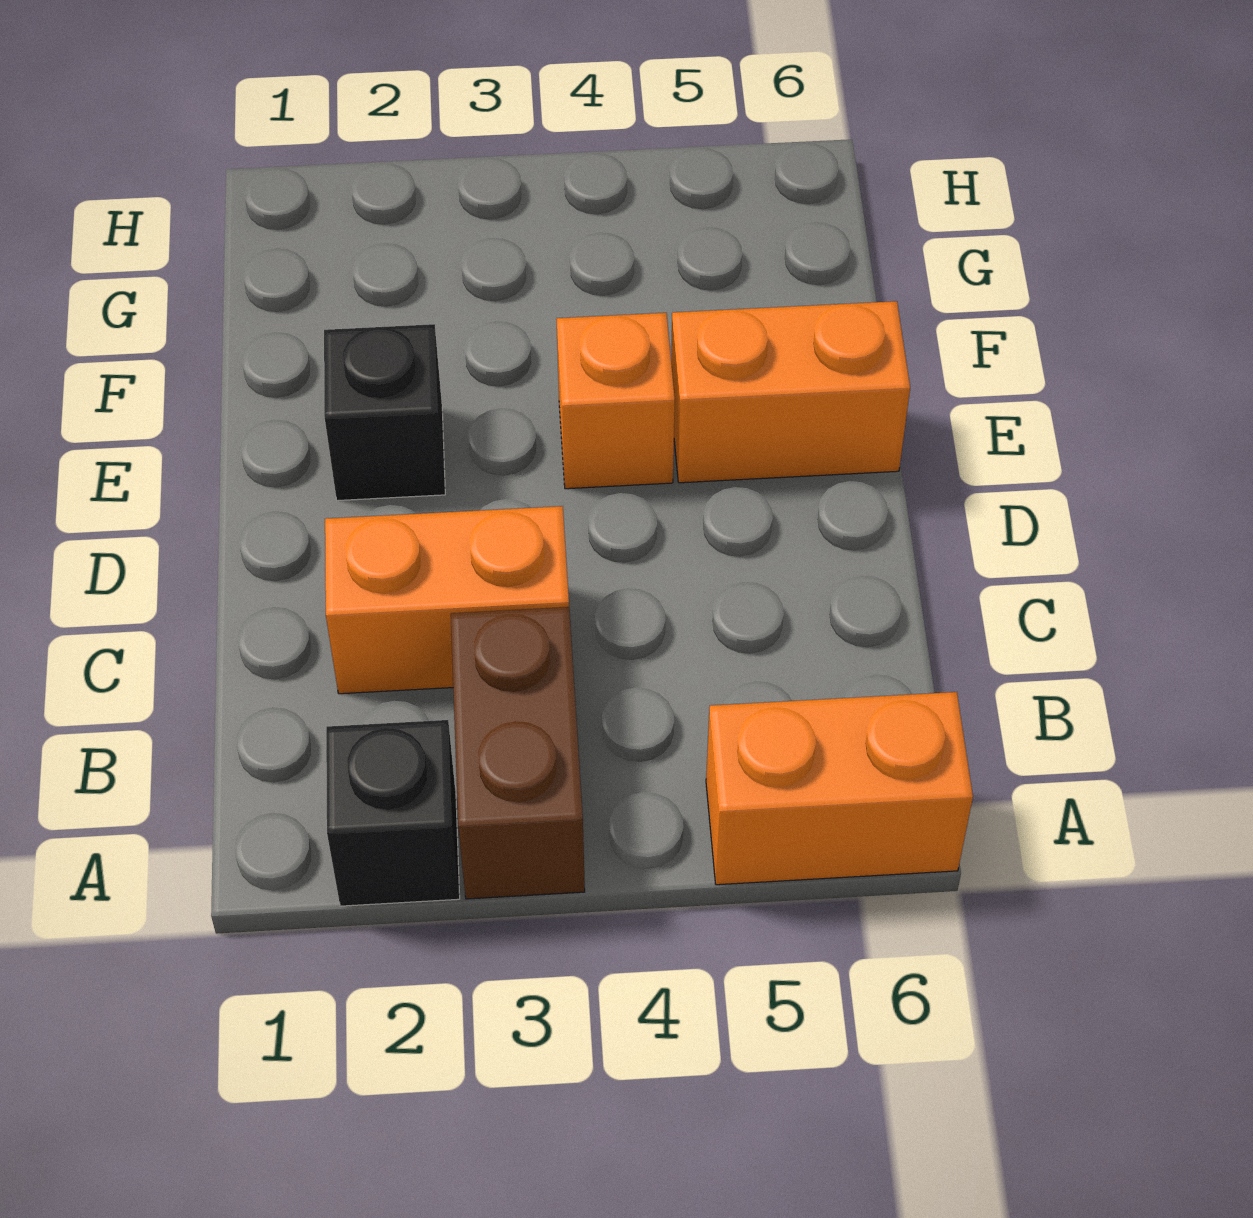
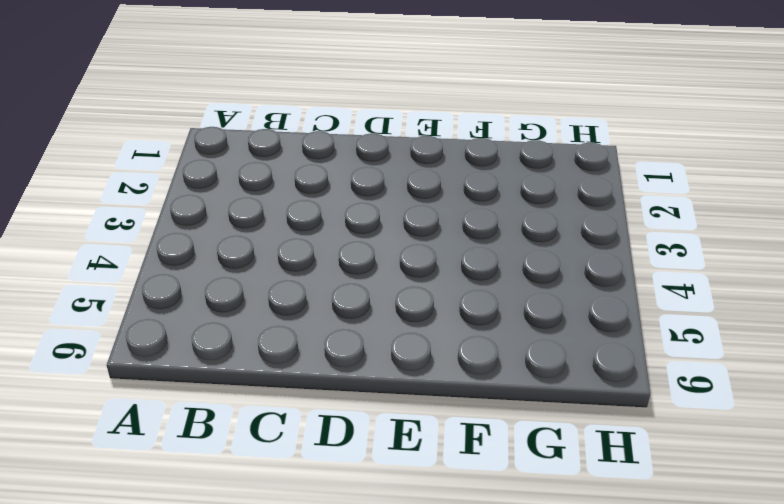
none -> black 1x1 brick [326,720,460,906]
none -> brown 1x2 brick [451,607,585,899]

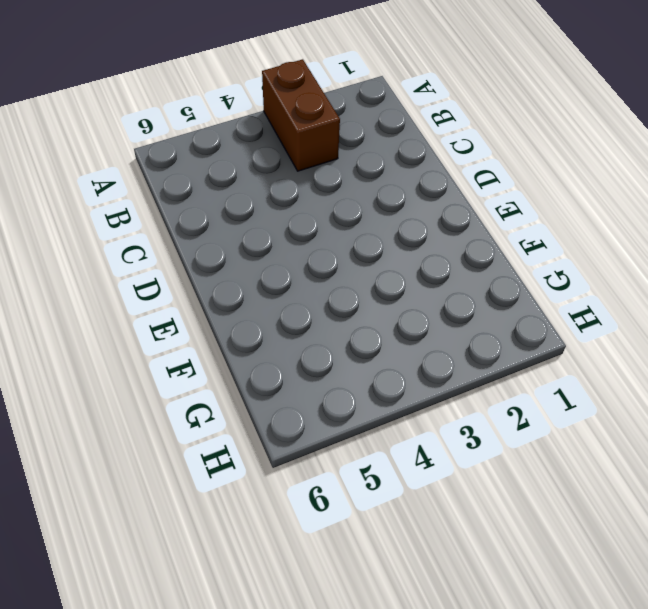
none -> black 1x1 brick [326,720,460,906]
none -> orange 1x2 brick [706,692,973,885]

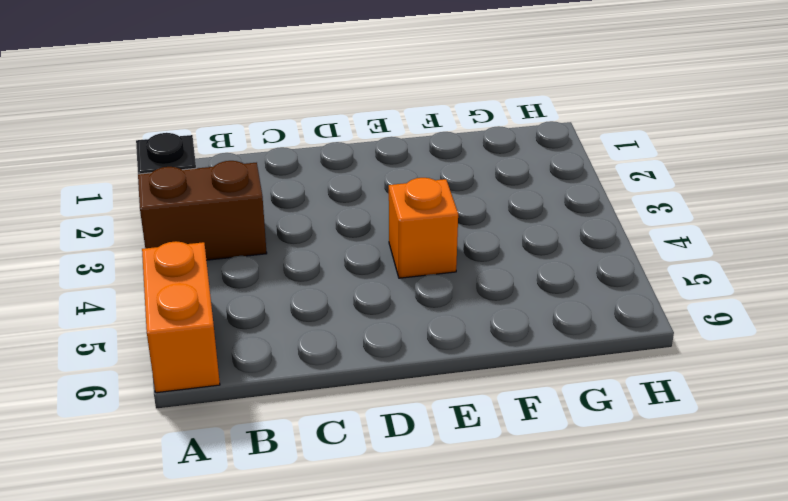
none -> orange 1x2 brick [325,506,569,694]
none -> black 1x1 brick [324,324,445,501]

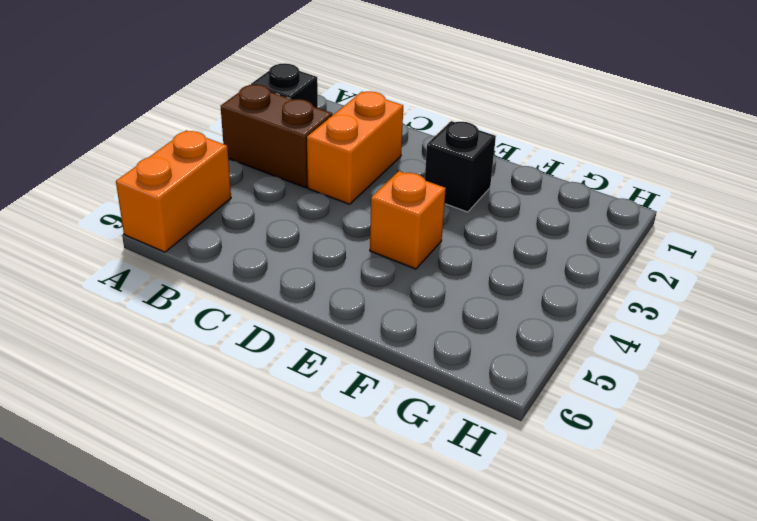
none -> orange 1x2 brick [671,301,910,483]

